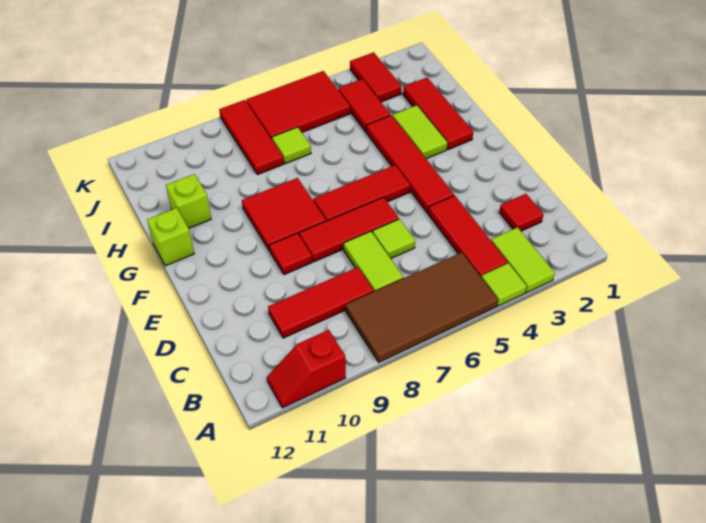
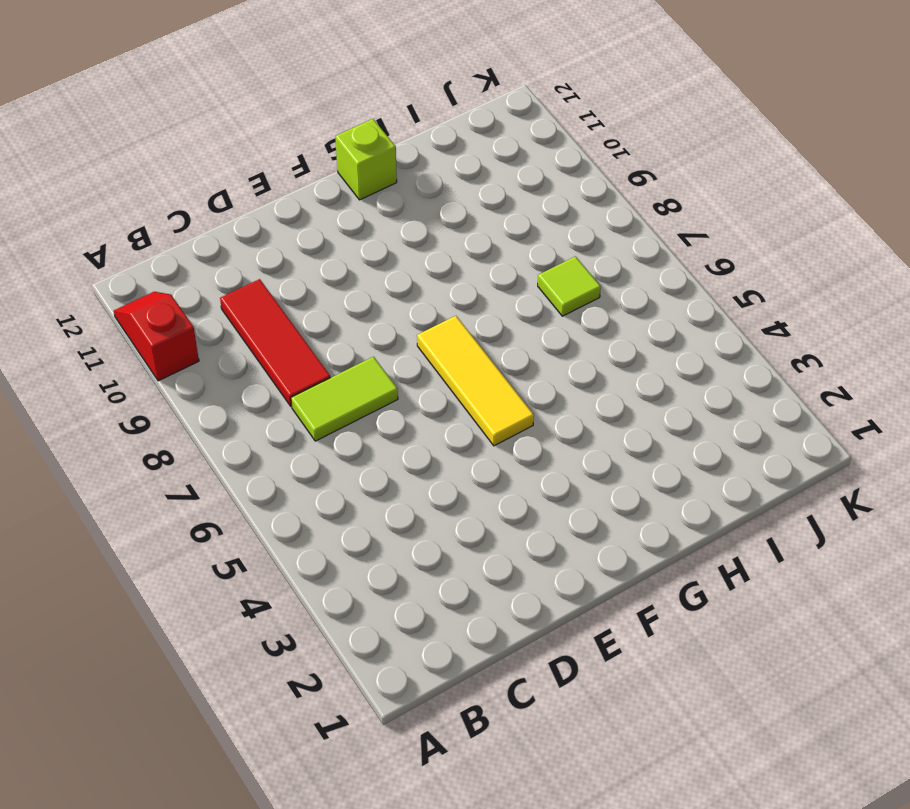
yellow 1x3 tile [417,316,534,446] -> red 1x3 tile [313,165,410,221]
none -> lime 1x2 tile [491,227,555,293]
none -> lime 1x1 tile [481,263,527,306]
none -> brown 2x4 tile [346,252,498,362]

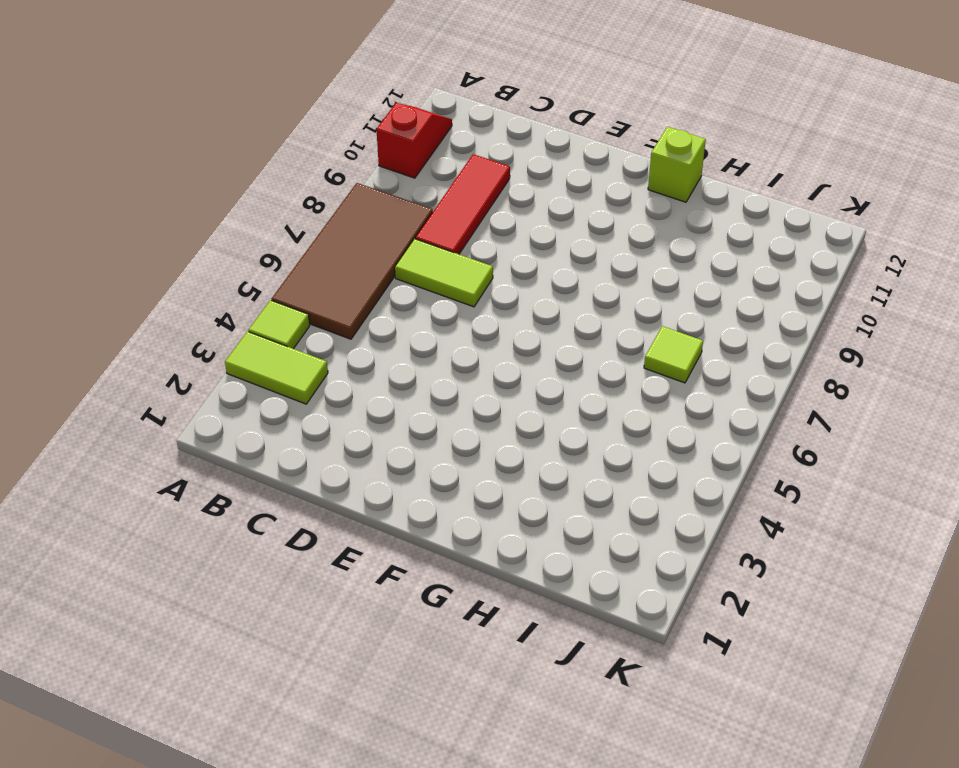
none -> red 1x3 tile [428,195,508,276]
none -> red 1x1 tile [499,194,544,231]
none -> lime 1x1 tile [372,219,415,258]

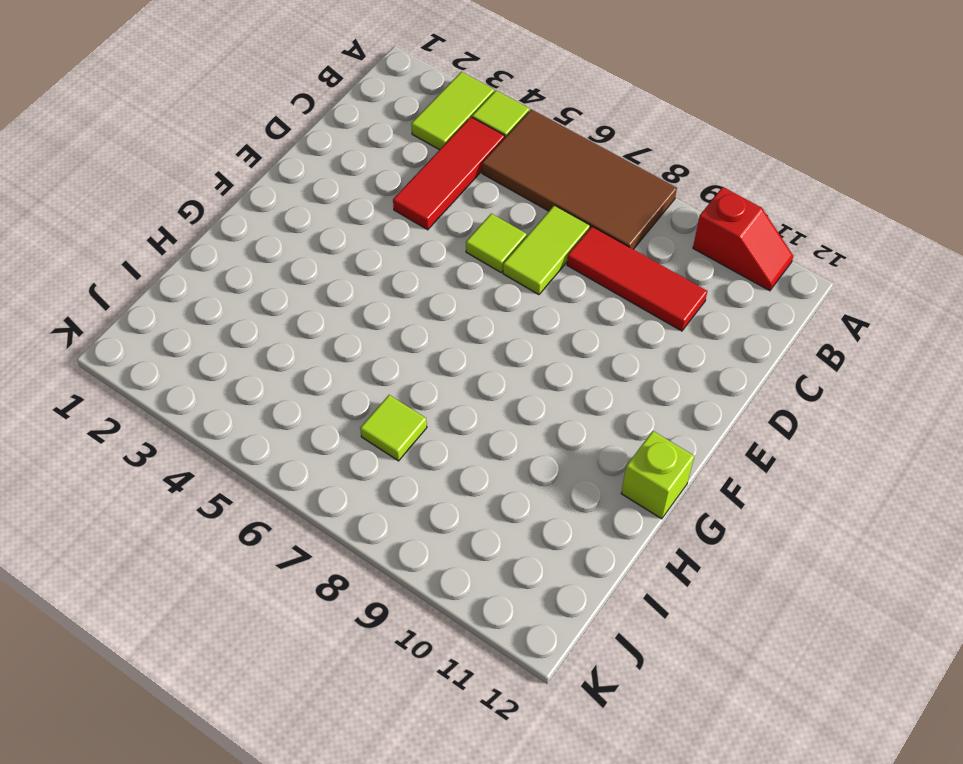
none -> red 1x1 tile [499,194,544,231]
none -> red 1x4 tile [366,115,454,213]
none -> red 1x3 tile [299,197,399,262]

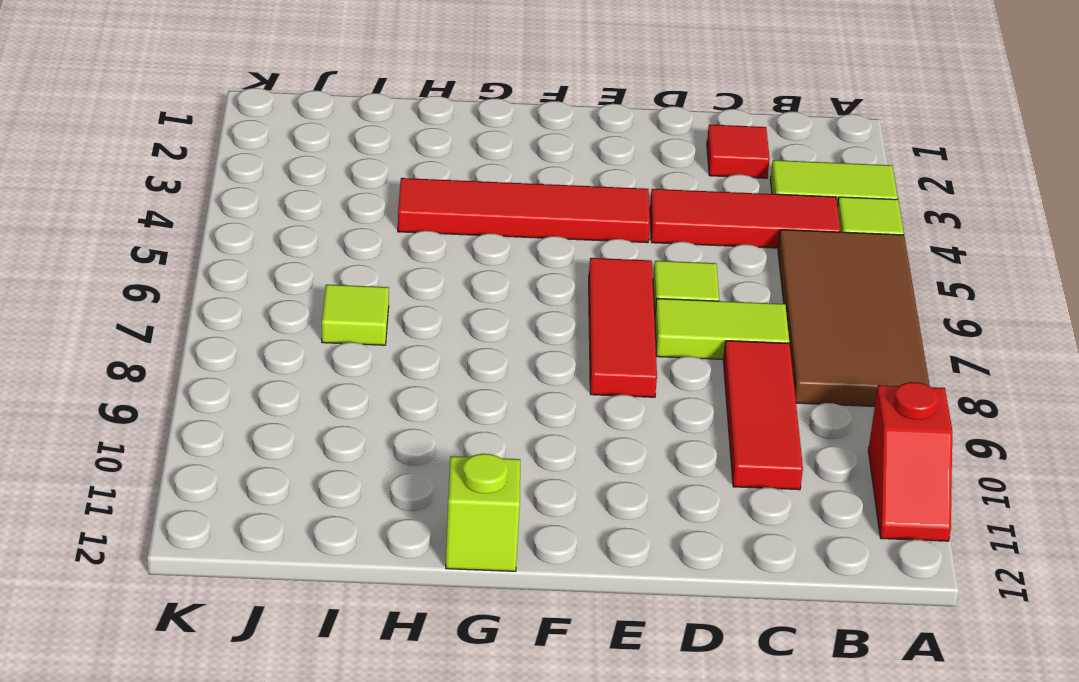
none -> red 1x1 tile [269,233,312,275]
none -> red 1x3 tile [313,165,410,221]
none -> red 2x2 tile [242,178,326,251]

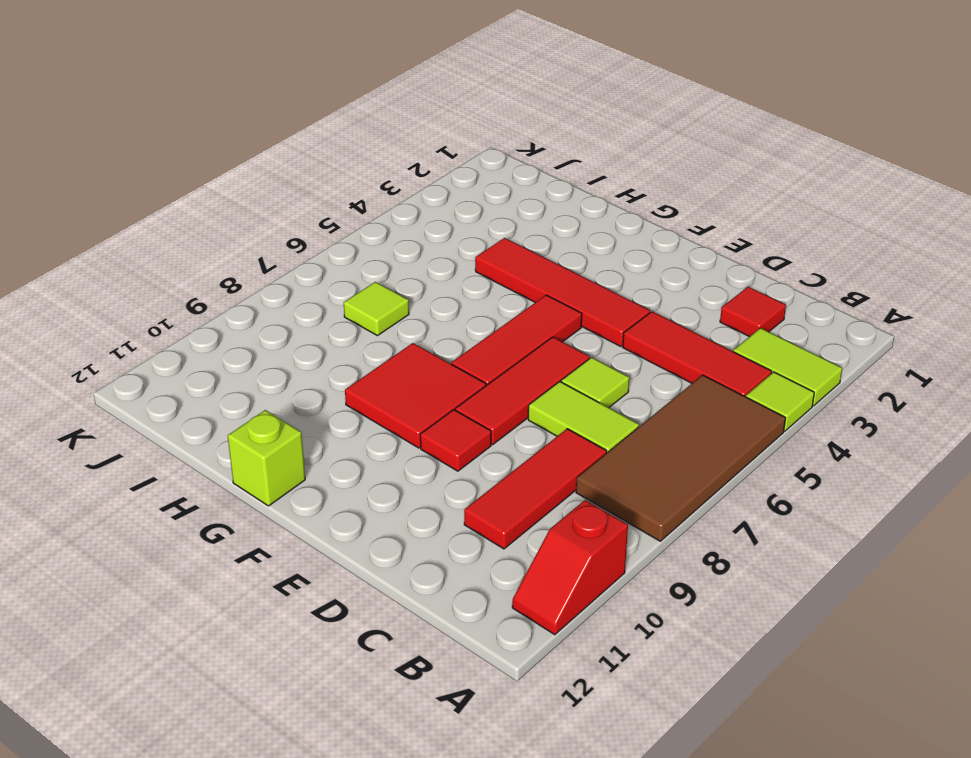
none -> red 1x3 tile [403,78,473,150]
none -> lime 1x2 tile [393,105,448,159]
none -> lime 1x1 brick [166,174,211,228]

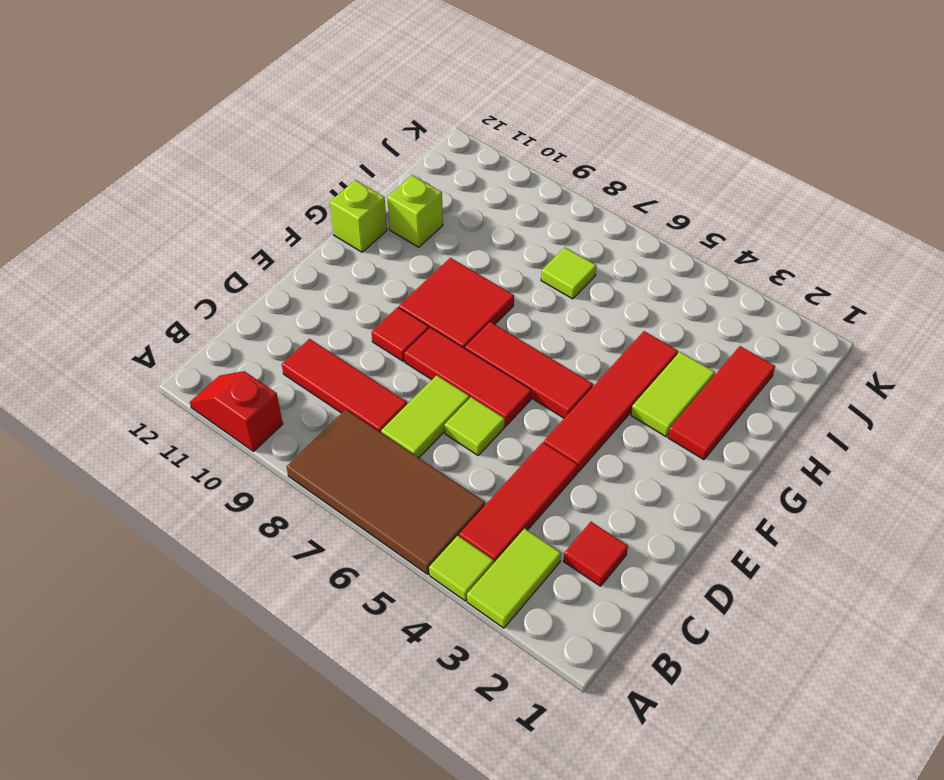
none -> red 1x2 tile [338,79,391,132]
none -> red 1x3 tile [219,100,284,175]
none -> red 1x2 tile [350,52,402,102]

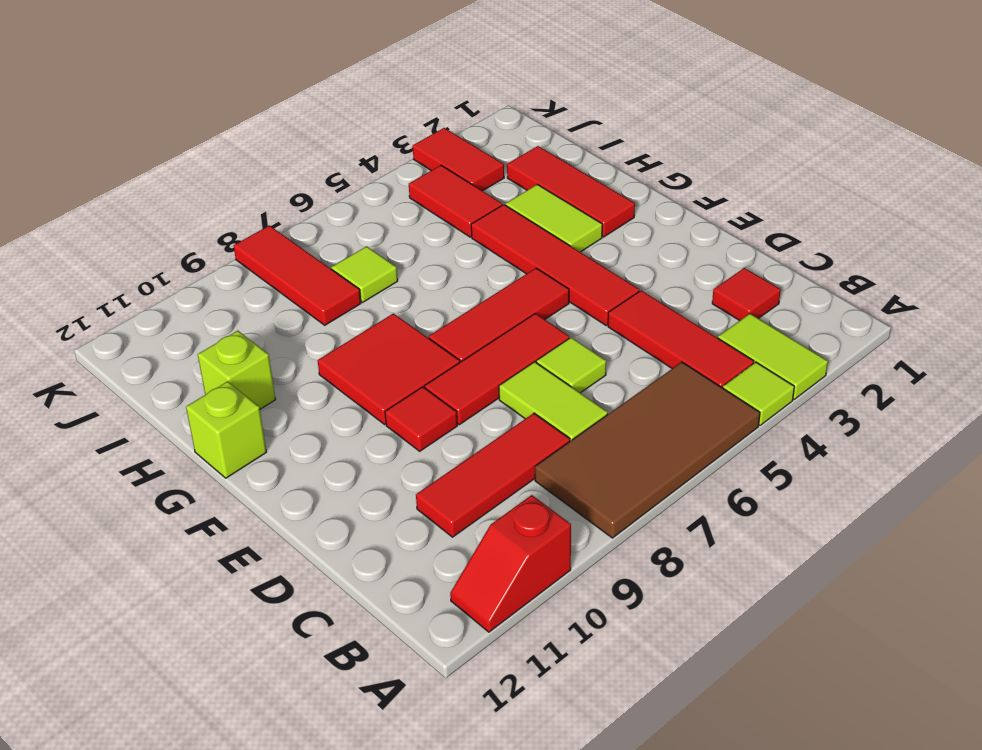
none -> red 2x3 tile [246,71,350,139]

